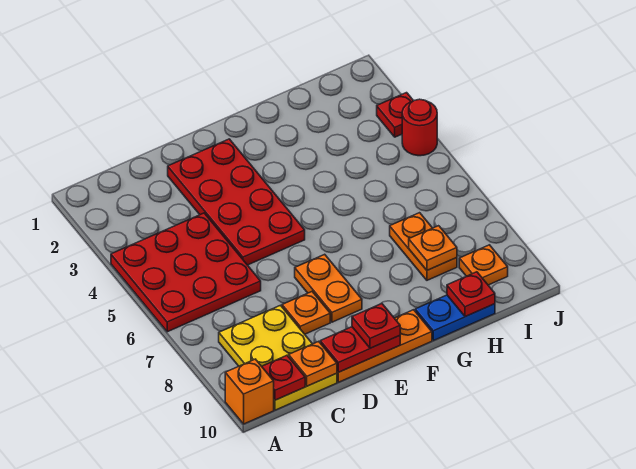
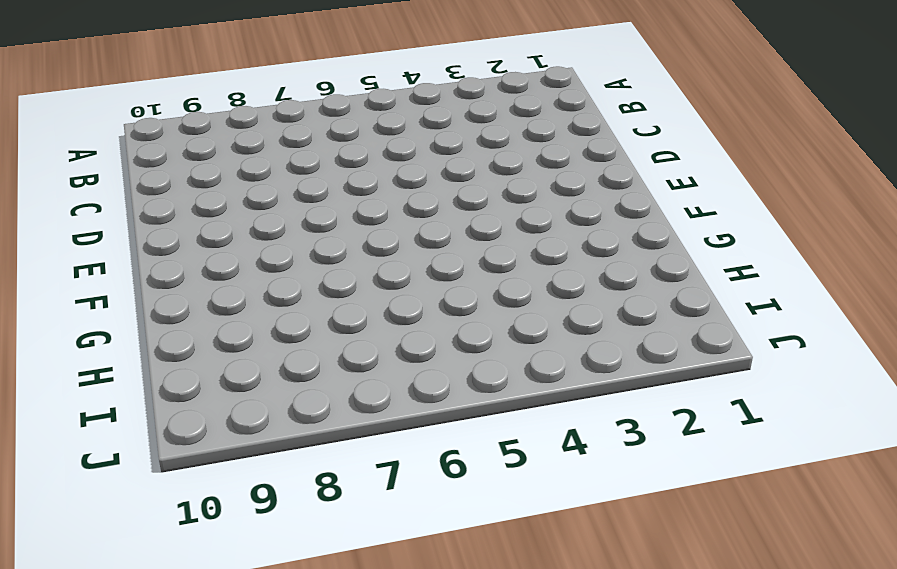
none -> red 3x3 plate [111,213,261,332]
none -> orange 1x1 brick [225,359,274,424]
none -> yellow 2x3 plate [219,305,337,410]

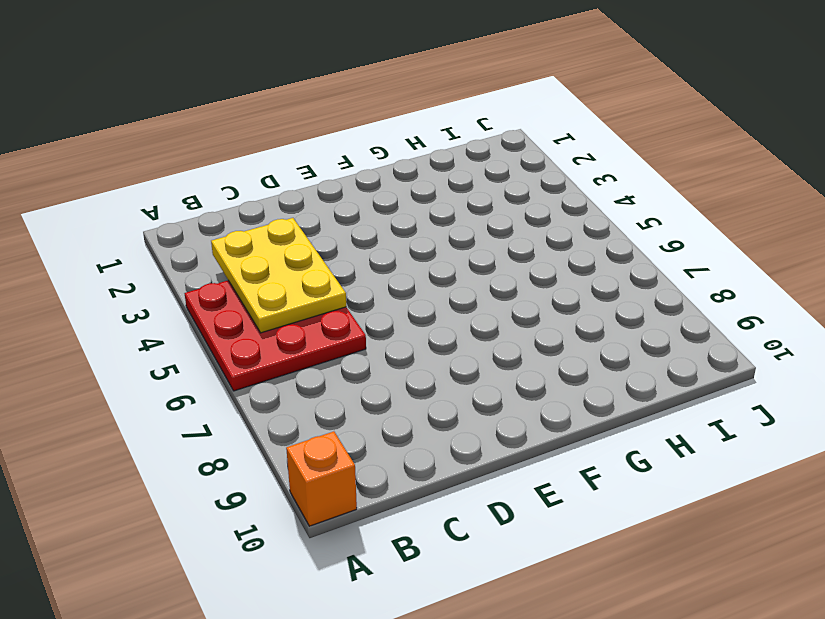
yellow 2x3 plate [211,218,346,333] -> yellow 2x3 plate moved to [219,305,337,410]
none -> red 2x4 plate [168,139,305,265]
none -> orange 1x1 plate [282,292,330,334]
none -> orange 1x3 plate [337,310,432,382]

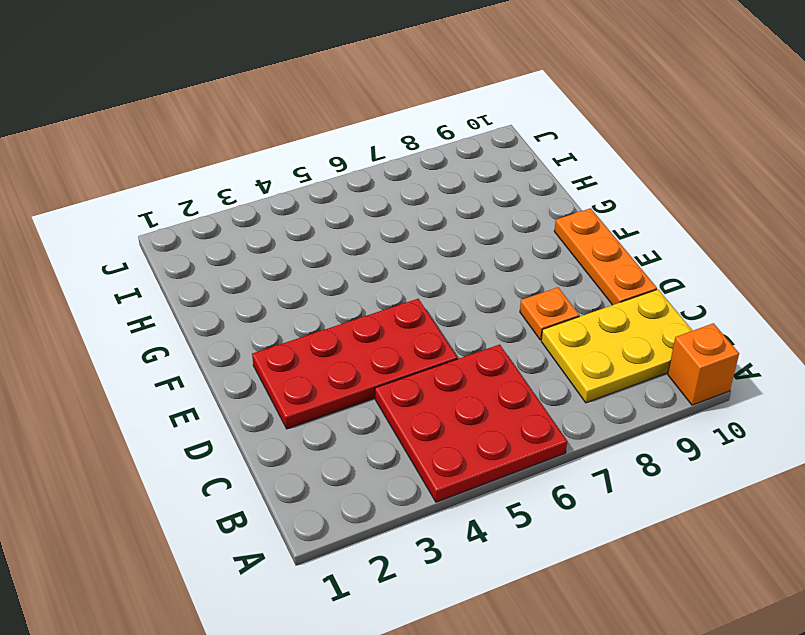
none -> orange 1x2 plate [295,254,362,322]
none -> blue 1x2 plate [415,295,495,341]
none -> orange 1x2 plate [390,213,457,280]

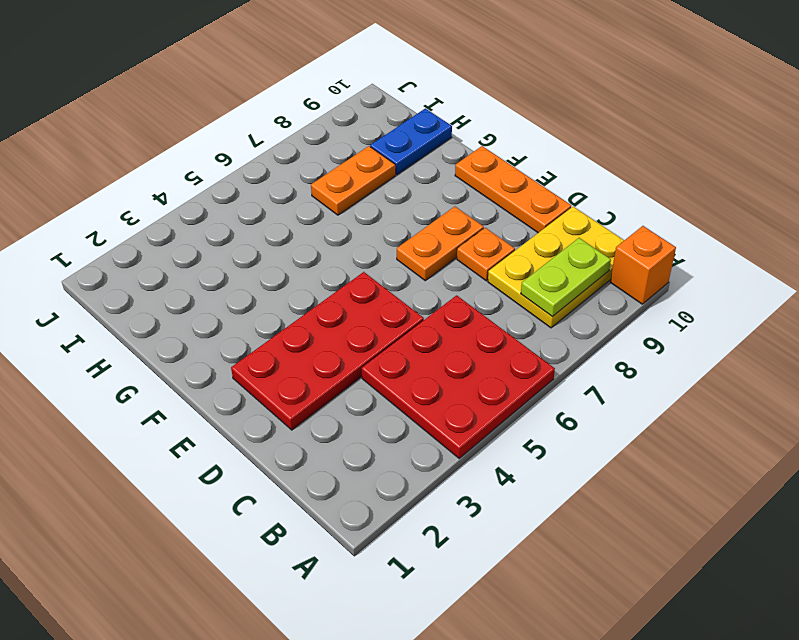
lime 1x2 plate [521,238,611,316] -> none
blue 1x2 plate [370,108,452,175] -> blue 1x2 plate turned to [415,295,495,341]
none -> orange 1x1 plate [459,245,508,285]
none -> red 1x1 plate [377,93,413,137]
none -> red 1x1 round brick [402,99,437,156]

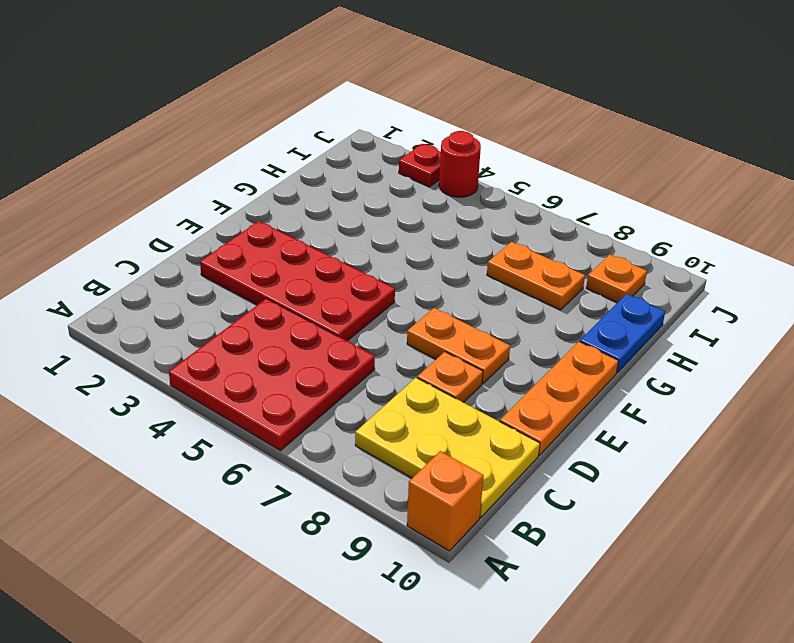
none -> red 1x1 plate [262,355,305,400]
none -> orange 1x1 plate [289,341,337,386]
none -> red 1x2 plate [320,327,400,372]

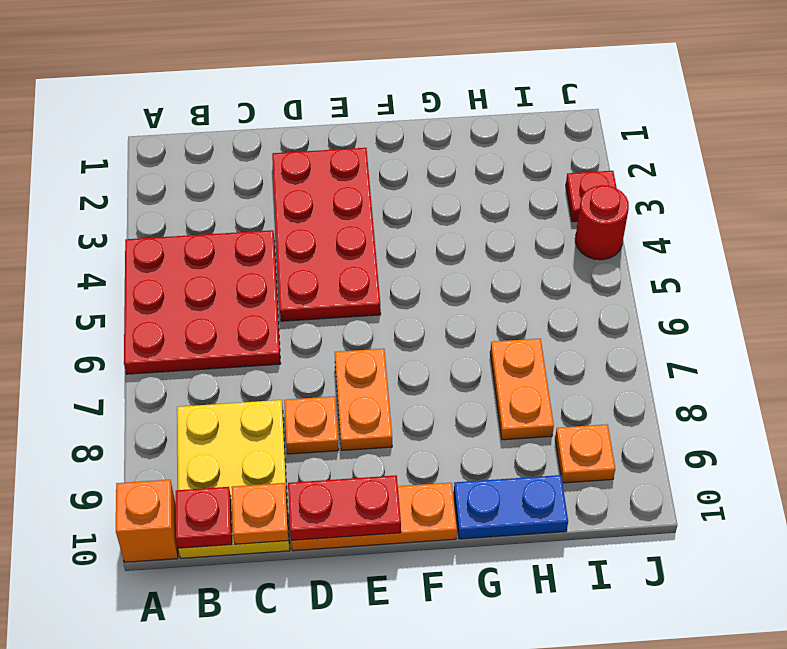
none -> orange 1x1 plate [409,226,457,270]
none -> red 1x1 plate [447,272,495,317]
none -> red 1x1 plate [352,304,400,348]

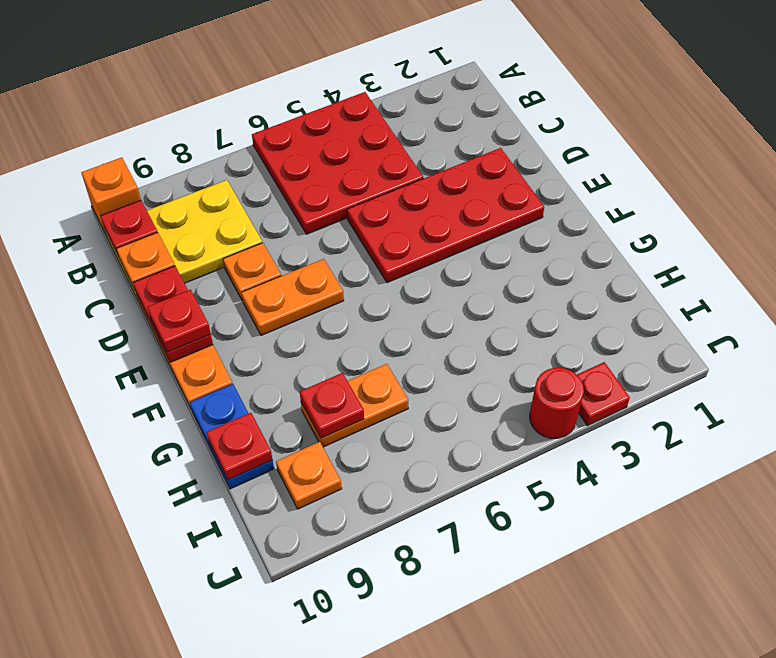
red 1x1 plate [300,373,364,438] -> orange 1x1 plate [409,226,457,270]

